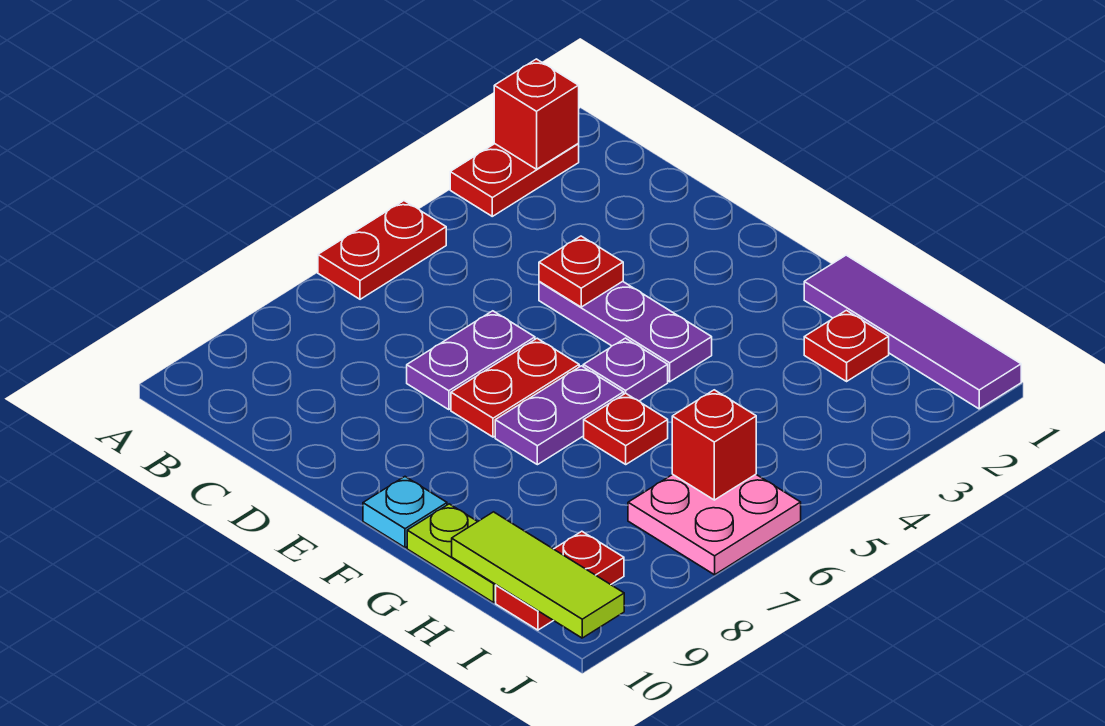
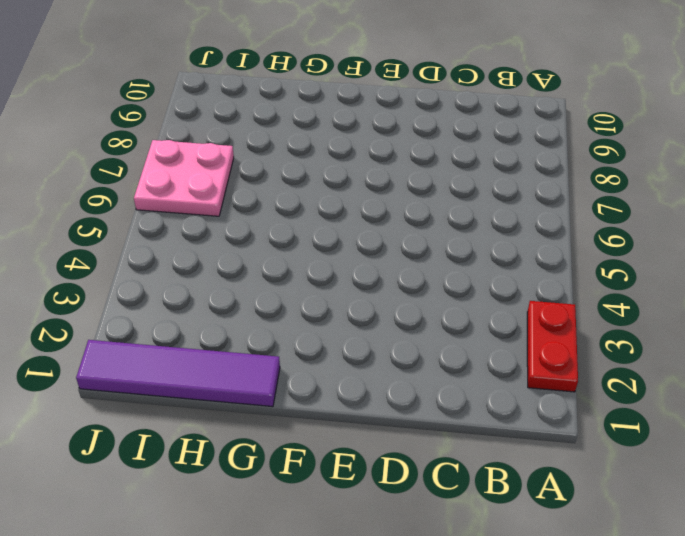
none -> red 1x2 plate [318,201,446,299]
none -> purple 1x3 plate [539,281,712,382]
none -> purple 1x2 plate [407,311,535,410]

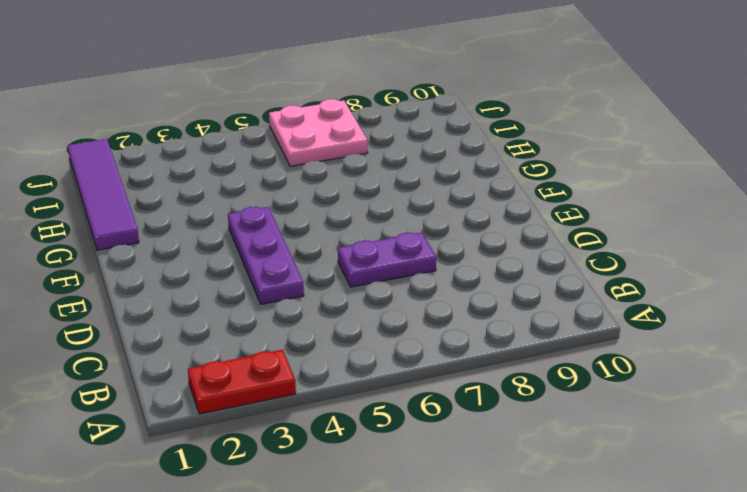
none -> red 1x2 plate [318,201,446,299]
none -> red 1x2 plate [451,338,579,437]
none -> purple 1x1 plate [583,338,668,401]

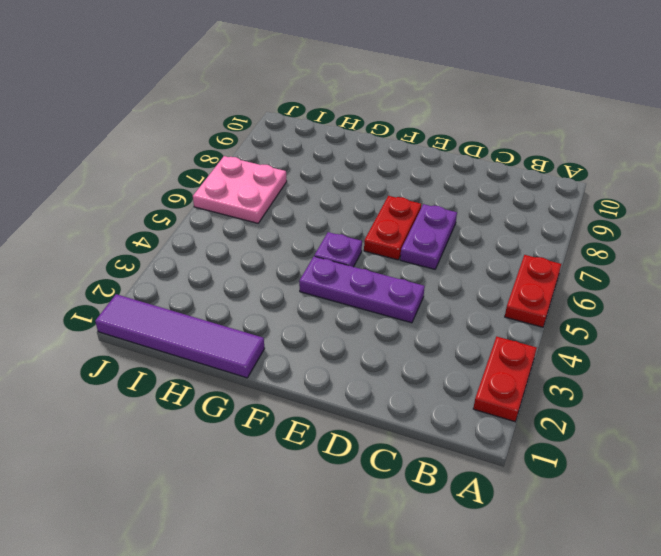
none -> purple 1x2 plate [495,366,624,465]
none -> cyan 1x1 plate [363,477,447,548]
none -> red 1x1 plate [584,393,668,464]

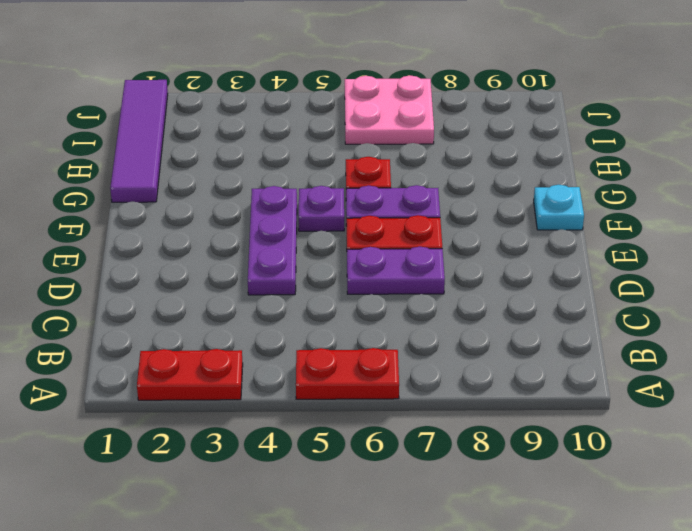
none -> lime 1x2 plate [407,504,496,602]
none -> red 1x1 plate [804,310,889,381]
none -> red 1x2 plate [496,531,624,630]

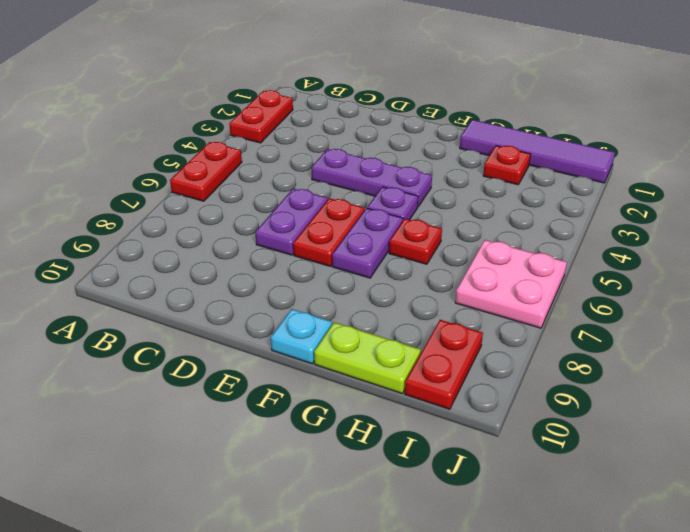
none -> red 1x1 brick [494,59,579,169]
none -> red 1x1 plate [539,236,623,307]
none -> lime 1x3 tile [452,512,624,638]

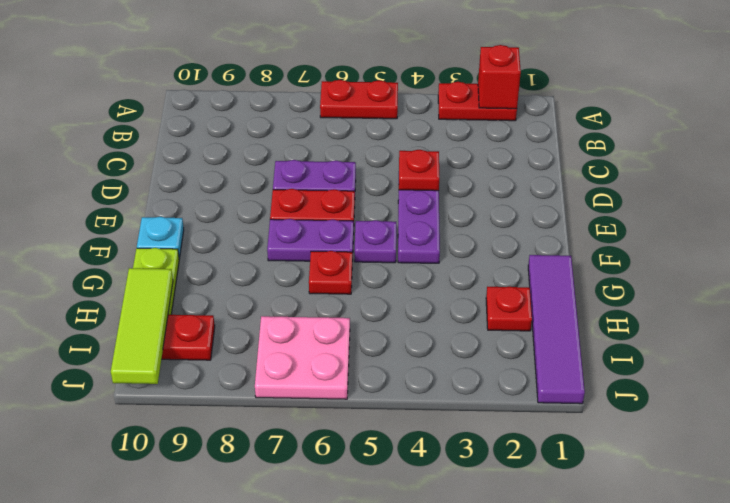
none -> red 1x1 brick [672,390,756,500]

